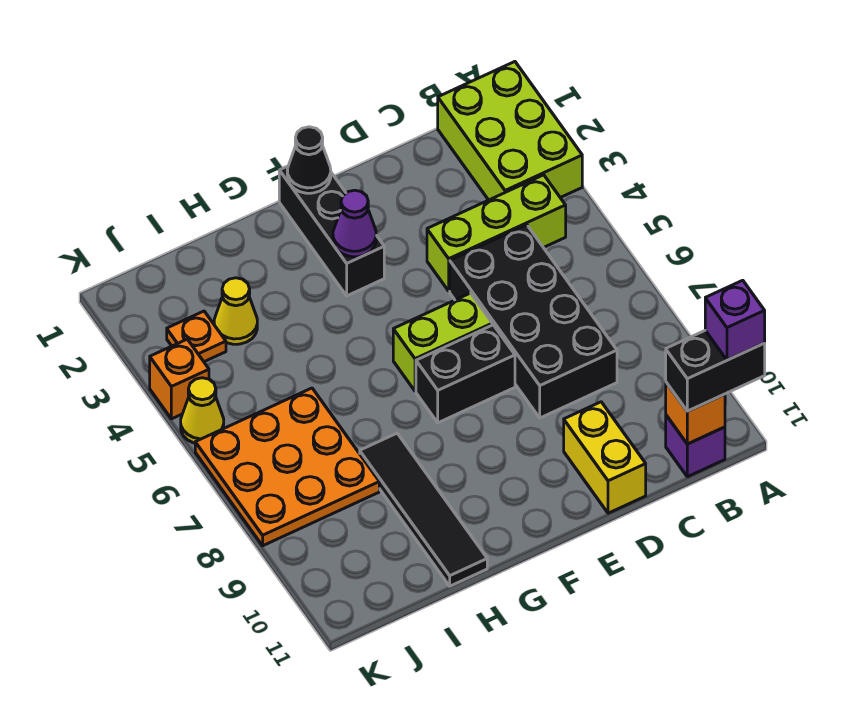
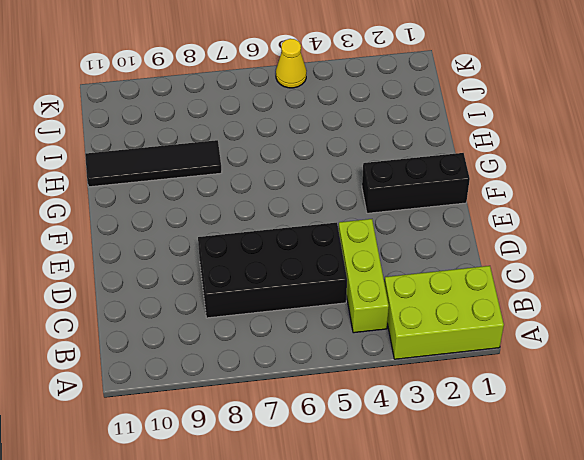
none -> purple 1x1 brick [666,415,725,477]
none -> yellow 1x2 brick [564,402,646,513]
none -> lime 1x2 brick [393,293,492,391]

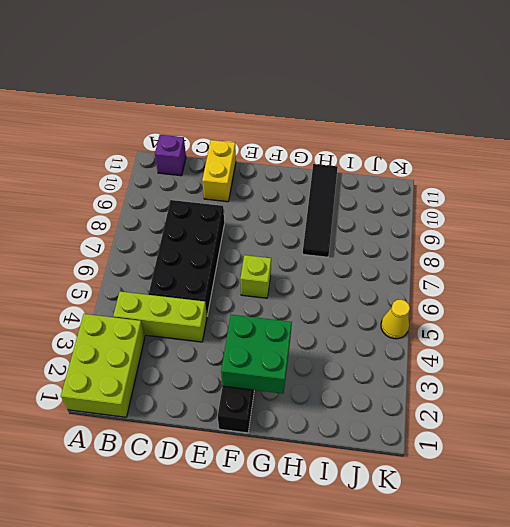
green 2x2 brick [221,315,292,394] -> purple 1x1 cone [333,190,376,257]
lime 1x1 brick [240,255,271,298] -> lime 1x2 brick [393,293,492,391]
none -> black 1x2 brick [416,325,515,423]
none -> yellow 1x1 cone [214,278,257,344]
none -> orange 3x3 plate [195,388,379,546]

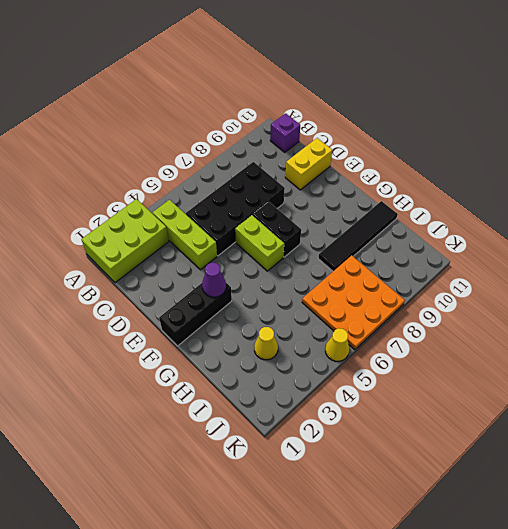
none -> orange 1x1 plate [167,311,226,362]
none -> orange 1x1 brick [150,339,209,419]
none -> orange 1x1 brick [666,382,725,444]

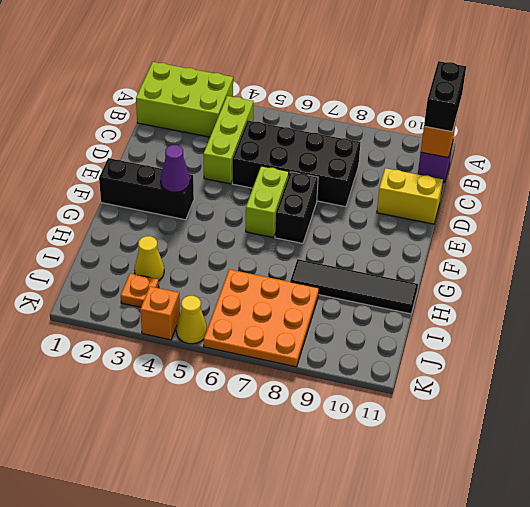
none -> black 1x1 cone [287,127,331,193]
none -> purple 1x1 brick [705,280,765,360]

